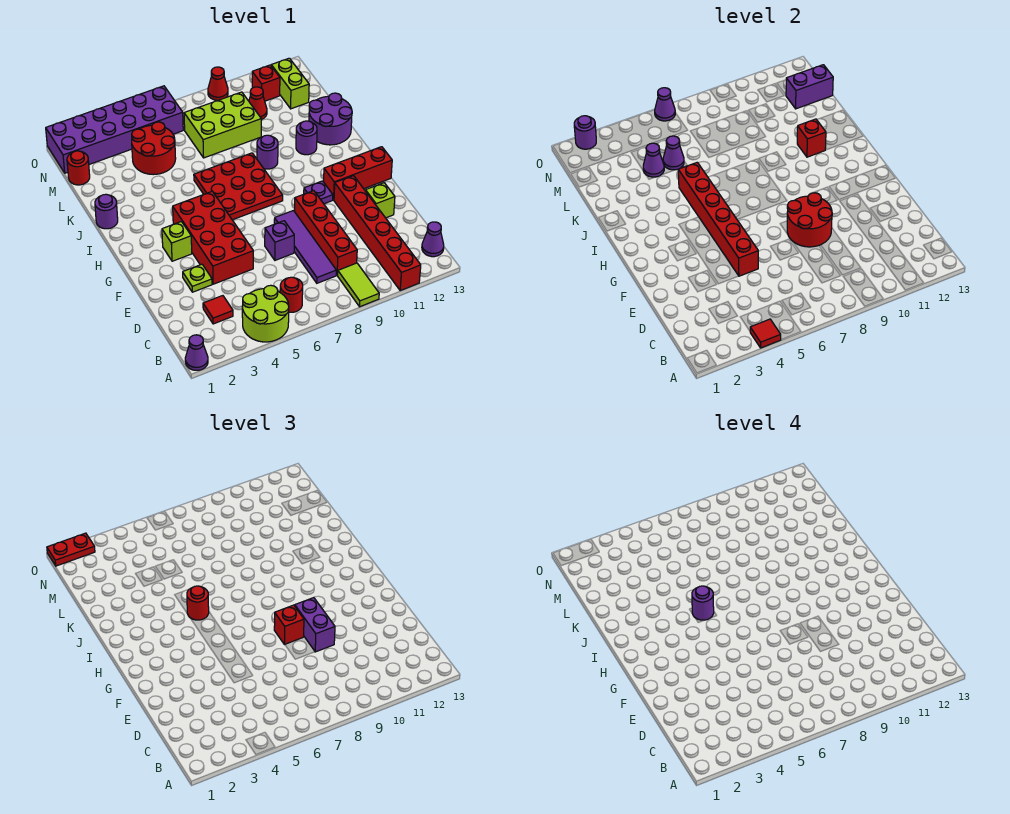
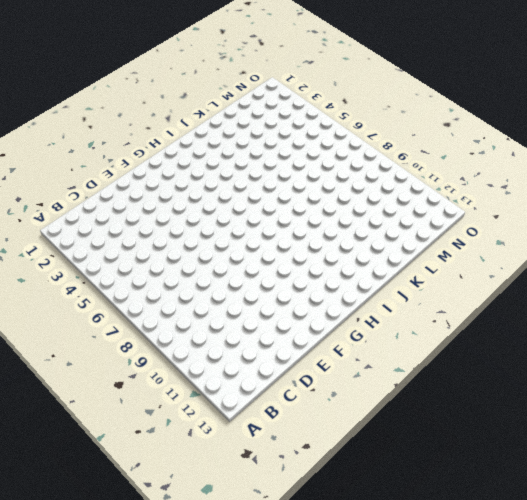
none -> purple 1x1 cone [185,335,208,370]
none -> lime 2x2 round brick [242,285,289,342]
none -> lime 1x2 tile [338,263,379,307]
none -> red 1x6 brick [334,176,421,290]

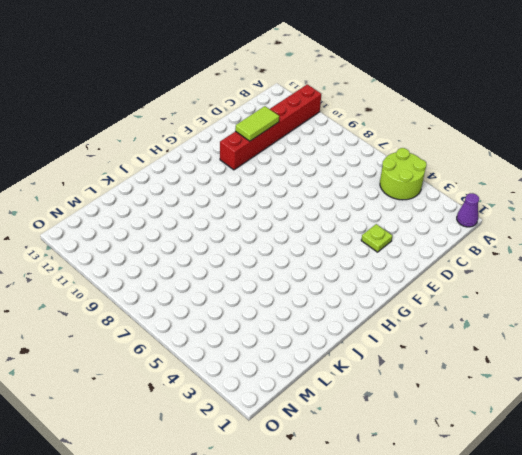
lime 1x2 tile [235,106,279,141] -> lime 1x2 tile moved to [338,263,379,307]
none -> red 1x1 round brick [280,277,303,312]
none -> purple 1x1 cone [422,222,444,257]
none -> red 1x1 tile [203,296,233,324]
none -> purple 1x4 tile [274,211,336,283]

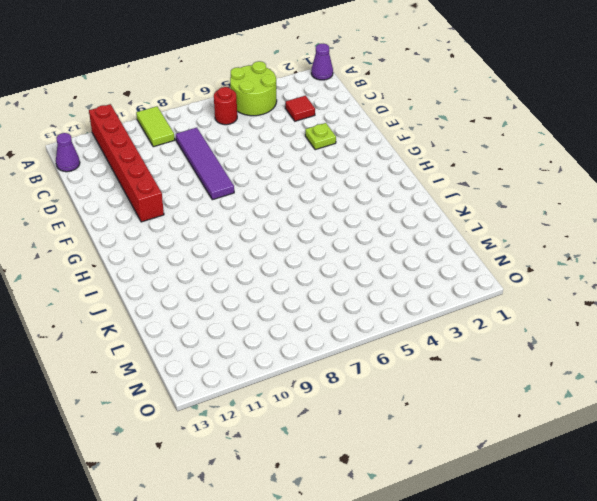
none -> red 1x4 brick [295,191,357,275]
none -> red 2x4 brick [173,191,253,284]
none -> purple 1x1 brick [265,221,294,260]
none -> lime 1x1 brick [365,183,395,218]

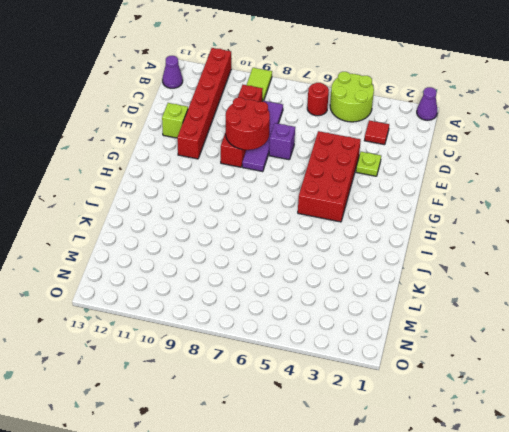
none -> lime 1x1 brick [162,222,192,261]
none -> purple 1x1 plate [304,181,333,204]
none -> red 1x3 brick [324,147,392,200]
none -> red 3x3 plate [194,153,283,220]

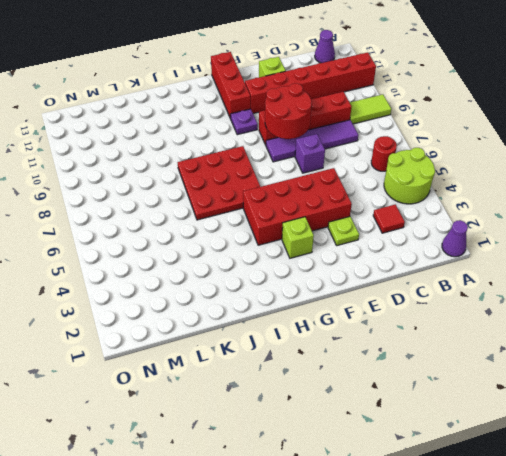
none -> purple 1x1 round brick [95,194,118,229]
none -> purple 1x1 round brick [257,135,278,169]
none -> purple 1x1 round brick [296,121,317,155]
none -> purple 2x2 round brick [309,93,352,145]

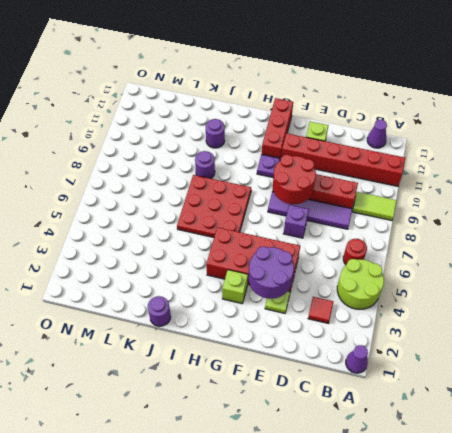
purple 2x2 round brick [249,247,294,299] -> purple 2x2 round brick moved to [309,93,352,145]
none -> red 2x2 round brick [132,122,176,175]
none -> lime 2x3 brick [184,92,261,158]
none -> red 1x1 round brick [67,151,90,185]
none -> red 1x1 cone [249,87,267,120]

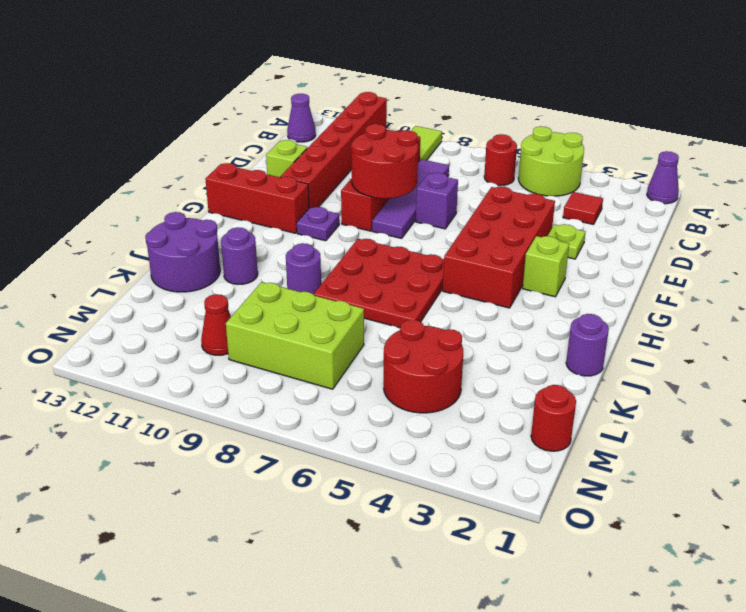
none -> lime 1x2 brick [271,58,309,109]
none -> purple 2x6 brick [46,86,183,173]
none -> red 1x1 brick [252,65,280,101]
none -> red 1x1 cone [208,67,228,100]

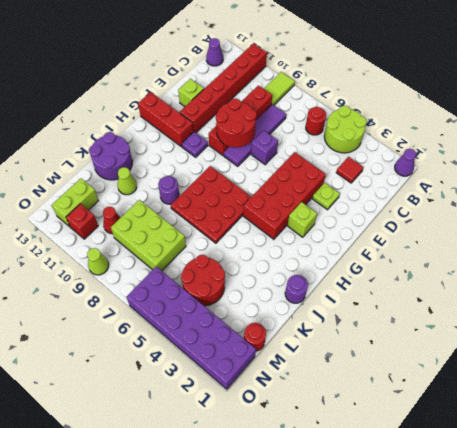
lime 1x1 cone [118,167,137,195] -> none
lime 1x1 cone [87,248,109,275] -> red 1x1 cone [208,67,228,100]
none -> purple 1x1 round brick [296,121,317,155]
none -> red 1x1 tile [750,319,781,348]
none -> red 1x6 brick [678,162,758,276]
none -> red 1x1 brick [797,119,826,157]

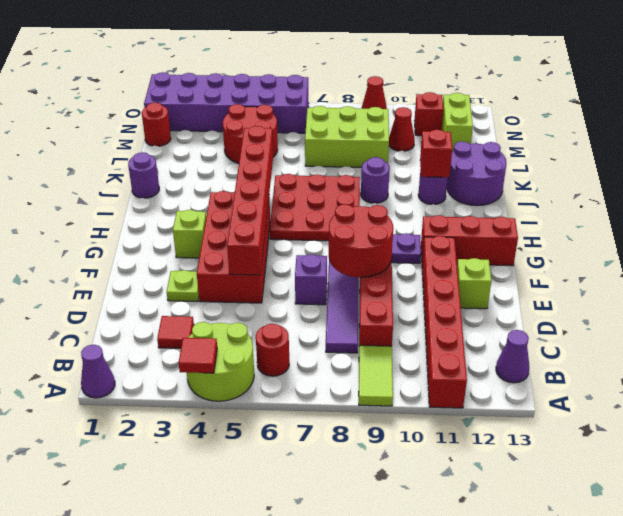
none -> purple 1x1 cone [643,143,664,177]
none -> purple 1x1 cone [663,136,684,170]
none -> purple 1x2 brick [786,65,833,109]
none -> purple 1x1 round brick [574,116,596,149]

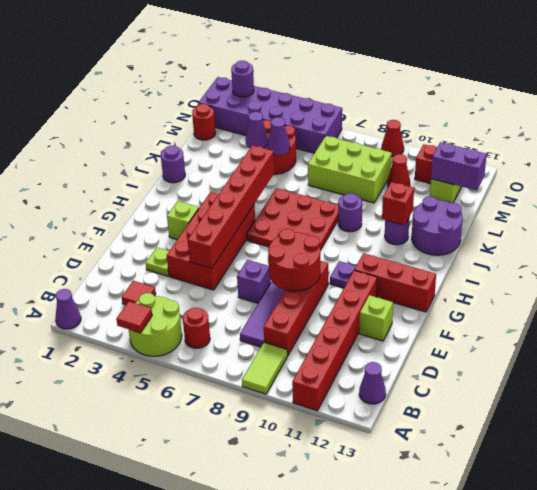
none -> purple 1x1 cone [655,88,675,121]
none -> purple 1x2 brick [295,598,335,652]
none -> red 1x1 brick [274,605,304,644]
none -> red 1x1 round brick [187,586,209,620]

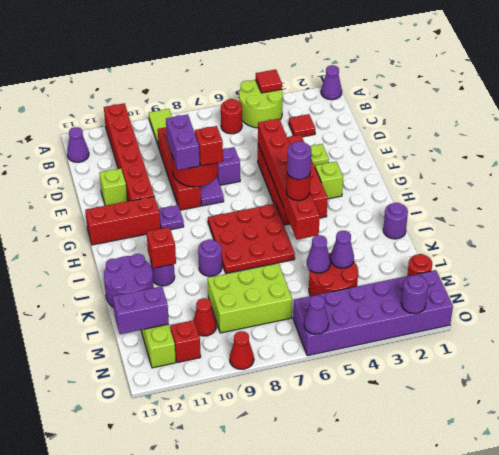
none -> red 1x2 plate [47,533,95,566]

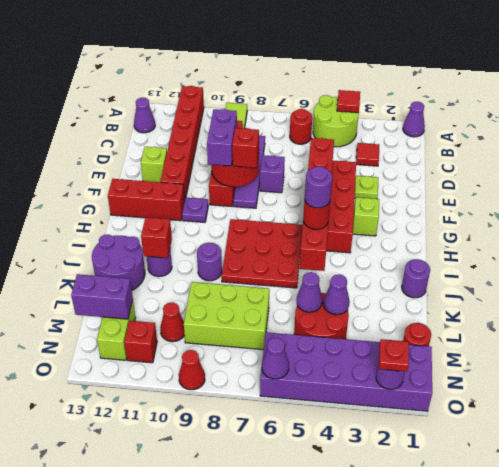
red 1x1 plate [379,339,409,371] -> red 1x2 plate [47,533,95,566]

